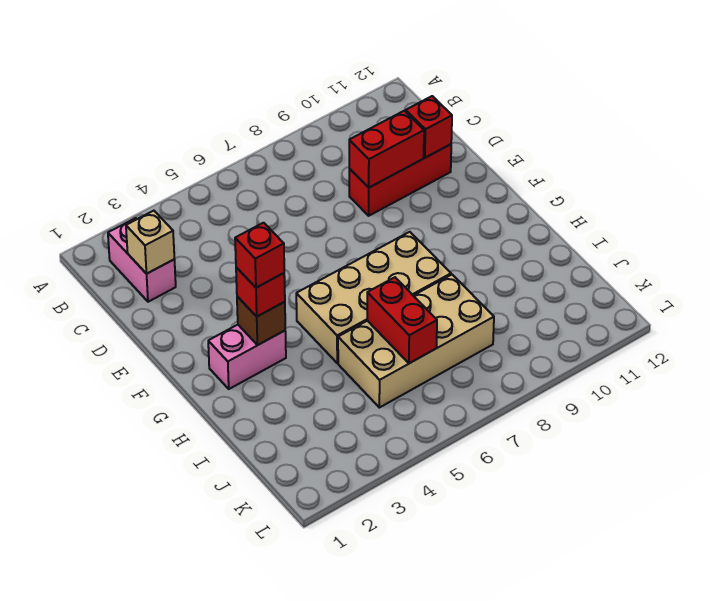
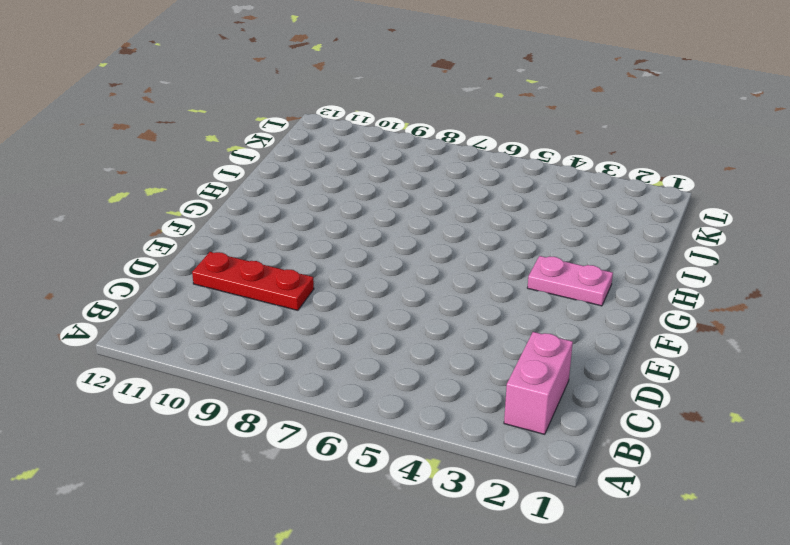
red 1x3 plate [192,252,314,310] -> red 1x3 brick [349,144,451,216]
pink 1x2 plate [528,256,613,306] -> pink 1x2 brick [208,325,286,389]
none -> tan 2x4 brick [296,232,451,363]
none -> tan 2x4 brick [338,275,494,408]
none -> tan 1x1 brick [126,211,174,274]

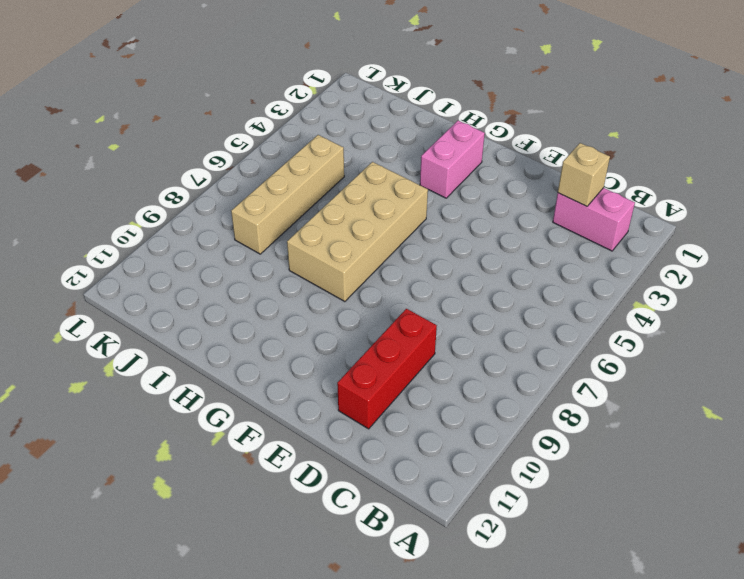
tan 1x4 brick [231,135,344,254] -> tan 2x4 brick [338,275,494,408]
none -> red 1x2 brick [349,111,424,188]
none -> red 1x1 brick [406,96,452,158]
none -> brown 1x1 brick [237,296,285,345]

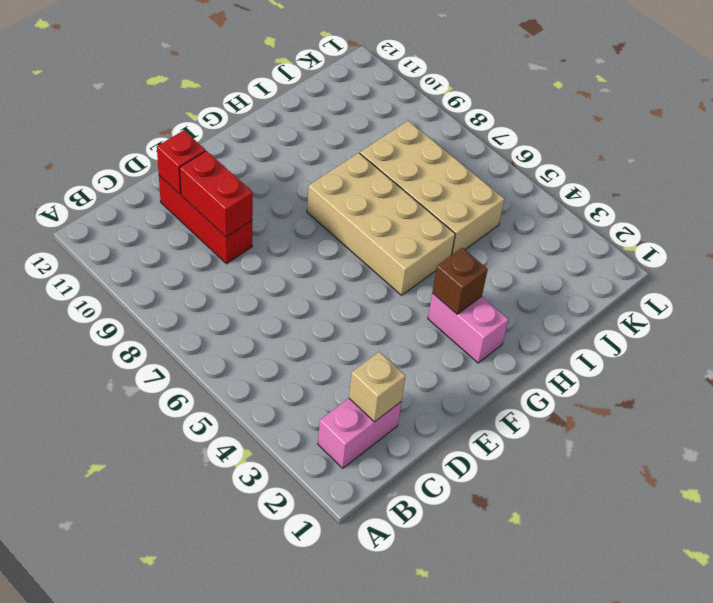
none -> red 1x2 brick [367,277,437,363]
none -> red 1x1 brick [236,267,285,316]
none -> red 1x1 brick [235,223,284,288]

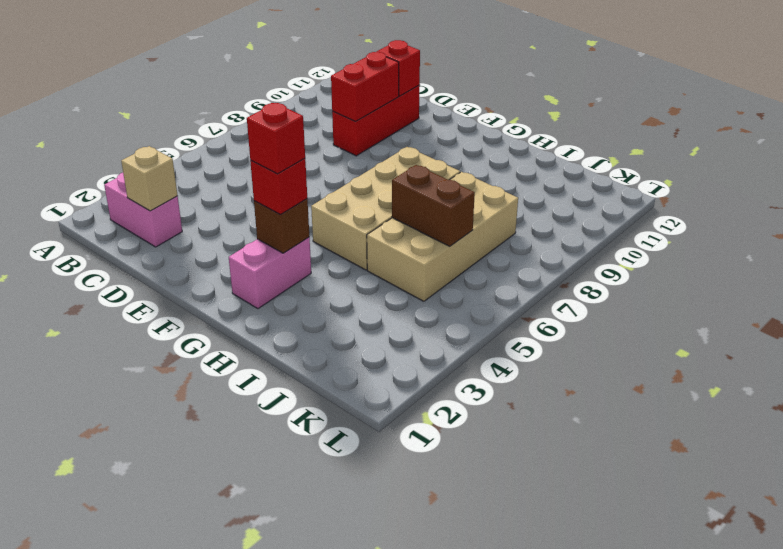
brown 1x2 brick [392,165,475,246] -> red 1x2 brick [367,277,437,363]

